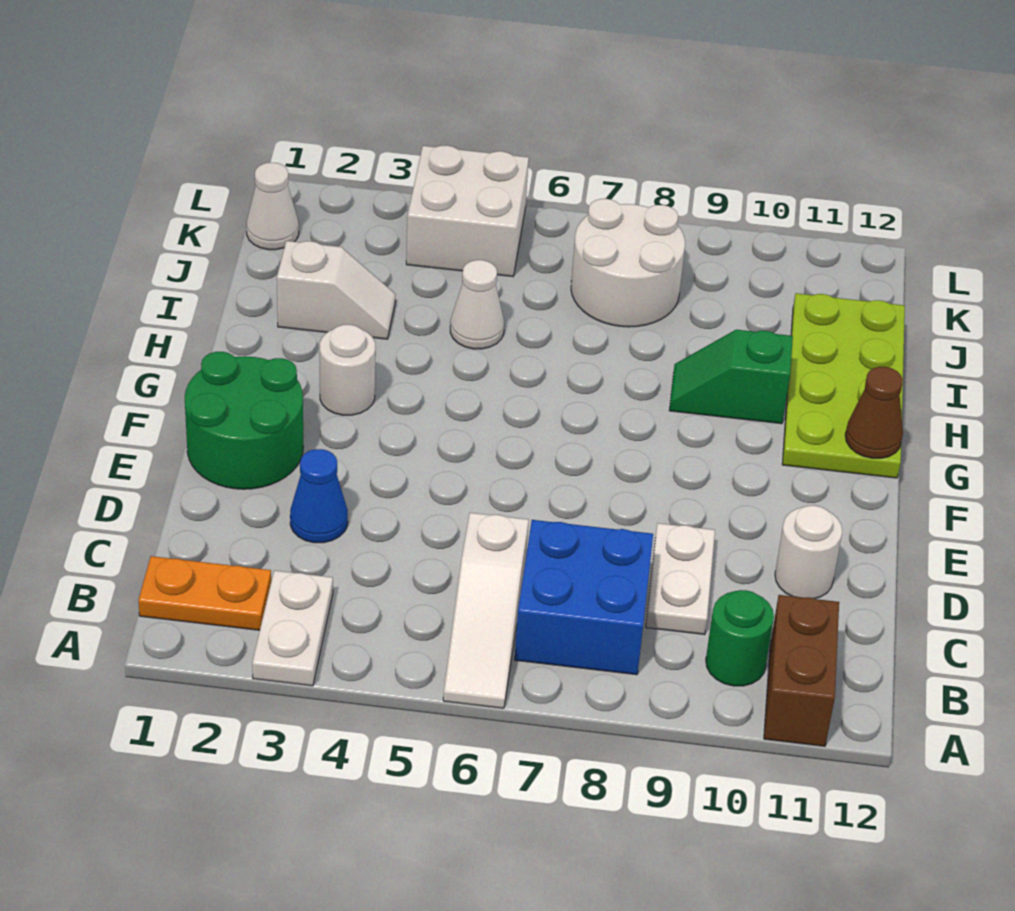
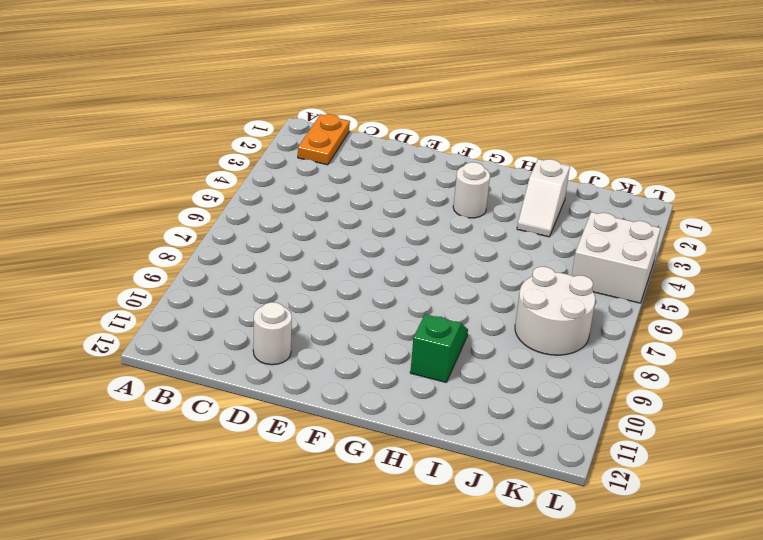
none -> white 1x2 plate [252,570,333,686]
none -> white 1x3 slope [443,513,529,708]
none -> brown 1x2 brick [764,595,839,746]

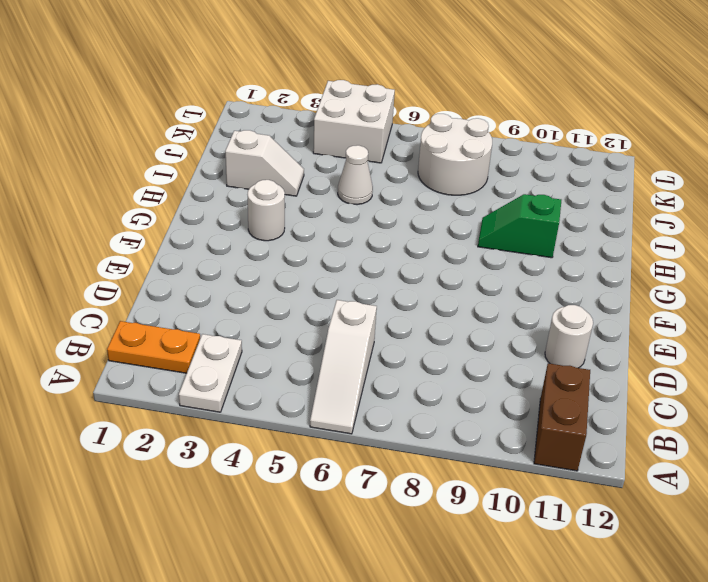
none -> blue 2x2 brick [514,520,653,675]
none -> green 1x1 round brick [706,590,774,686]
none -> white 1x2 plate [646,523,715,635]

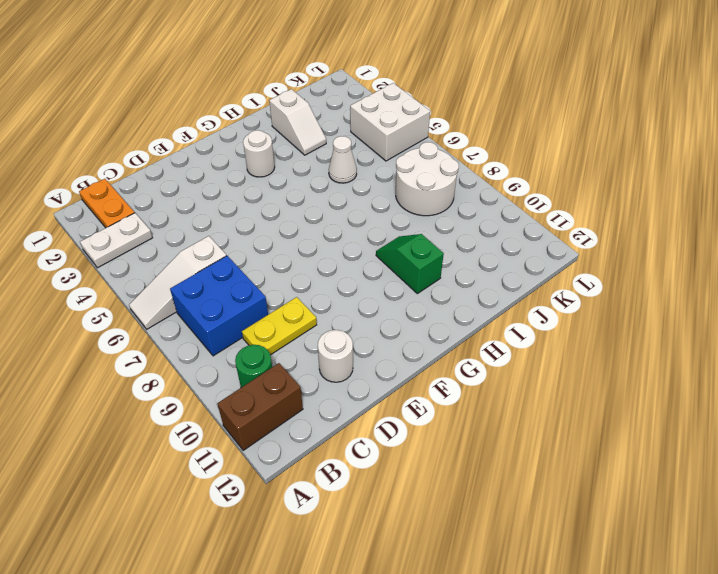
yellow 1x2 plate [242,297,317,355] -> white 1x2 plate [646,523,715,635]
none -> blue 1x1 cone [290,449,348,543]
none -> green 2x2 round brick [185,352,303,489]
none -> lime 2x4 plate [782,293,905,478]

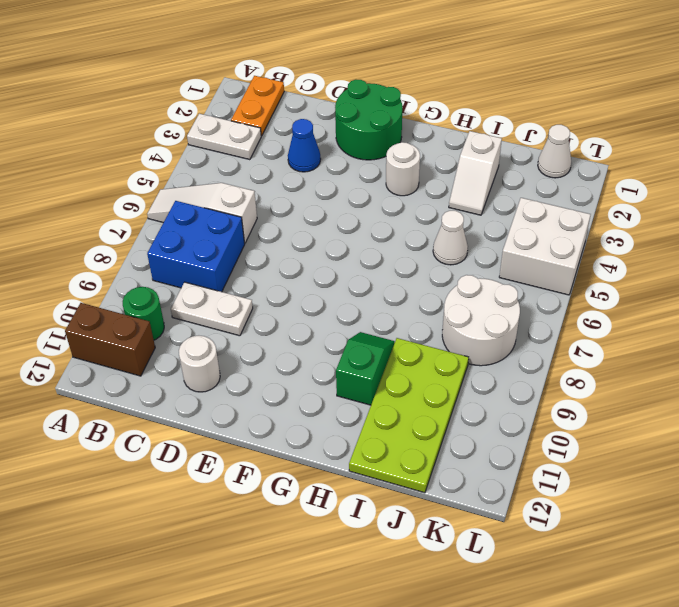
lime 2x4 plate [349,338,469,493] -> lime 2x4 plate turned to [782,293,905,478]
none -> brown 1x1 cone [845,367,903,458]

